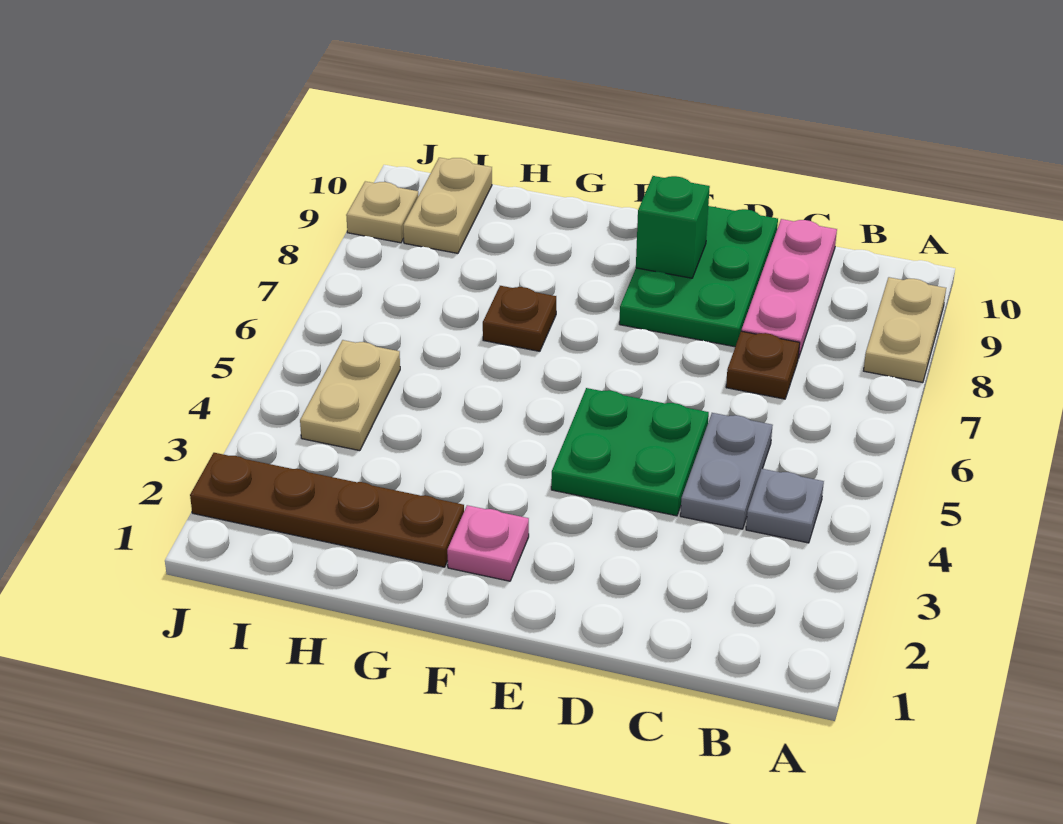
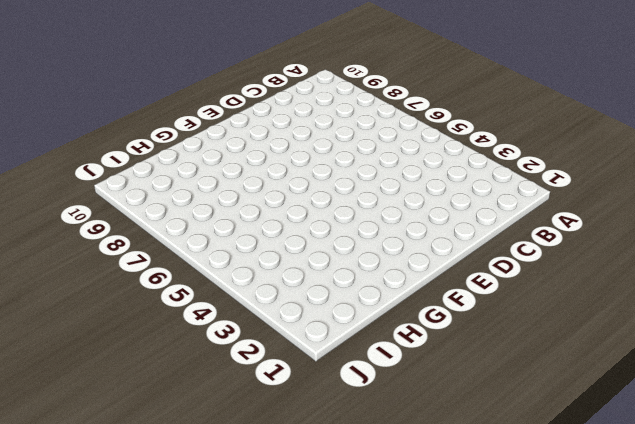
none -> tan 1x2 plate [864,277,946,383]
none -> grey 1x1 plate [746,469,824,543]
none -> grey 1x2 plate [680,413,773,529]

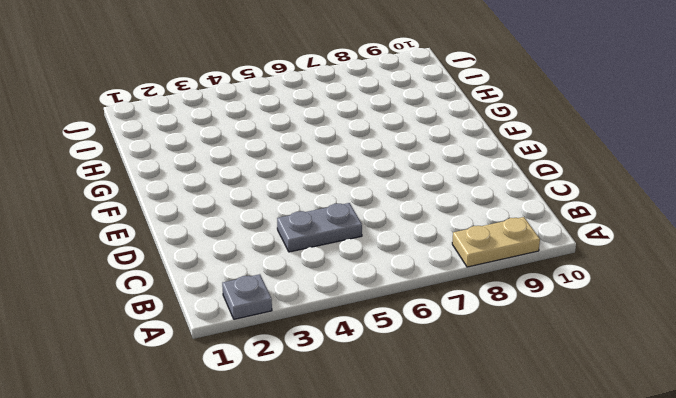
grey 1x1 plate [222,274,272,319] -> grey 1x1 plate moved to [746,469,824,543]
none -> brown 1x1 plate [726,331,800,399]
none -> pink 1x3 plate [742,219,837,359]
none -> green 2x2 plate [551,388,709,516]

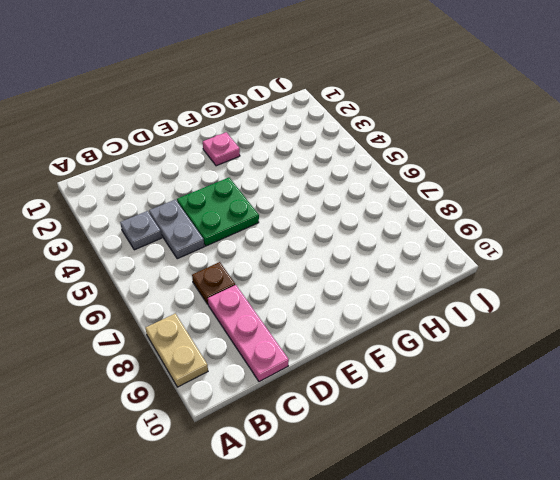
none -> green 2x3 plate [619,206,778,347]
none -> brown 1x4 plate [190,453,464,567]
none -> brown 1x1 plate [483,286,556,351]

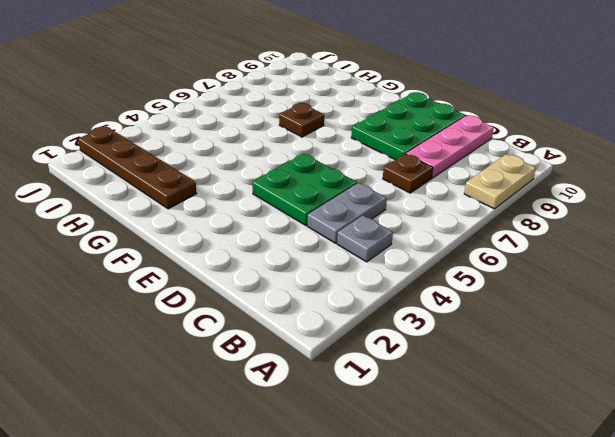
none -> pink 1x1 plate [447,505,529,581]
none -> tan 1x2 plate [300,340,400,451]
none -> tan 1x2 plate [403,158,492,253]

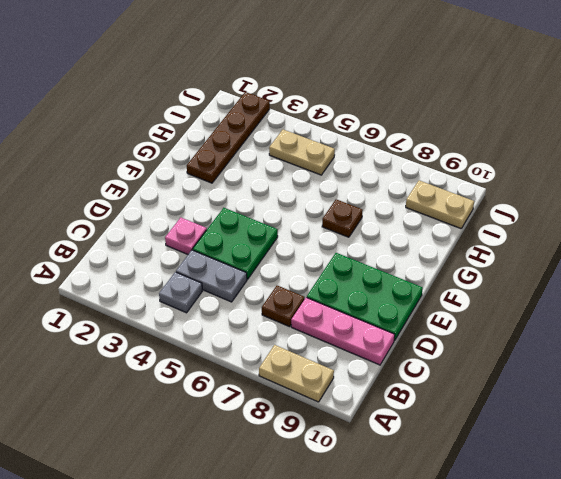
pink 1x1 plate [165,218,207,254] -> pink 1x1 plate moved to [447,505,529,581]
none -> tan 1x1 plate [346,181,418,243]
none -> green 1x1 brick [636,176,710,278]

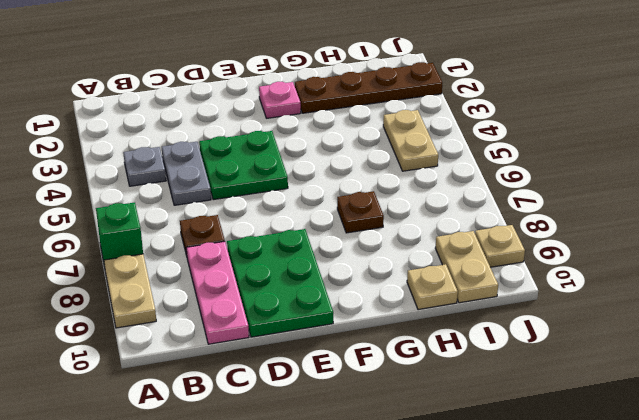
green 1x1 brick [96,203,143,267] -> green 1x1 brick moved to [636,176,710,278]
tan 1x1 plate [407,264,458,310] -> none

